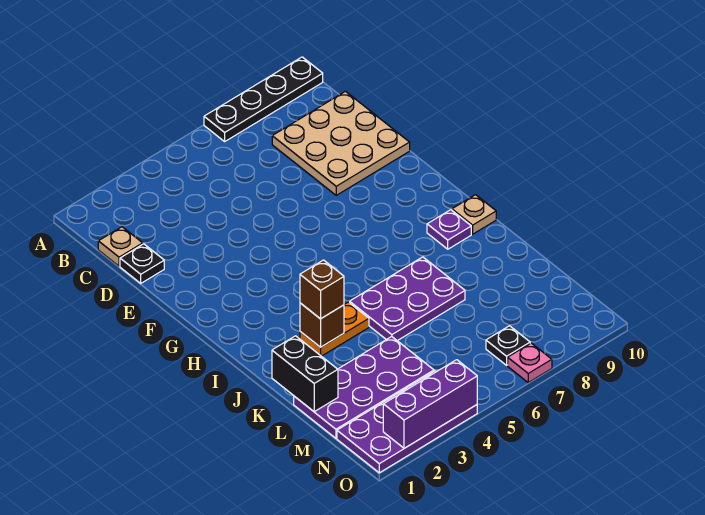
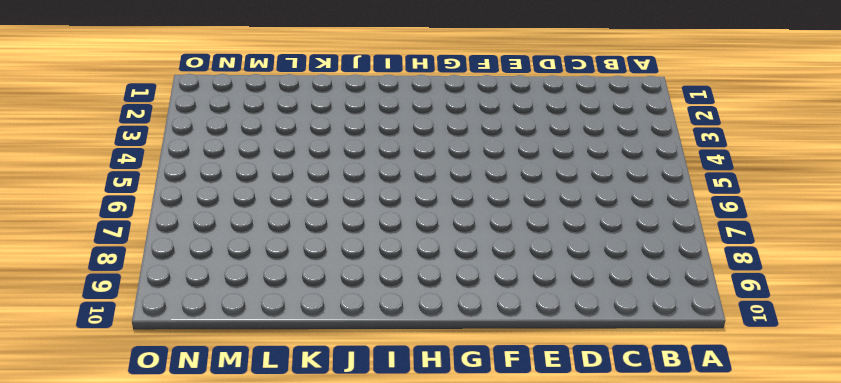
none -> black 1x4 plate [204,57,323,141]
none -> tan 1x1 plate [98,227,143,266]
none -> tan 3x3 plate [272,91,410,195]

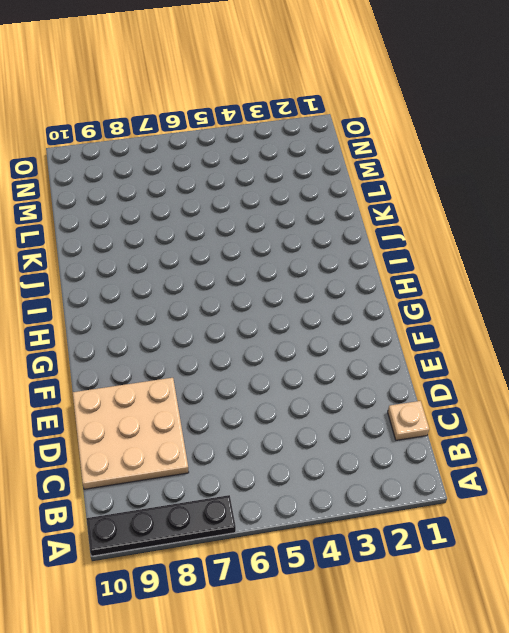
none -> black 1x1 plate [120,244,164,283]
none -> purple 1x1 plate [427,210,471,249]
none -> tan 1x1 plate [452,195,496,234]

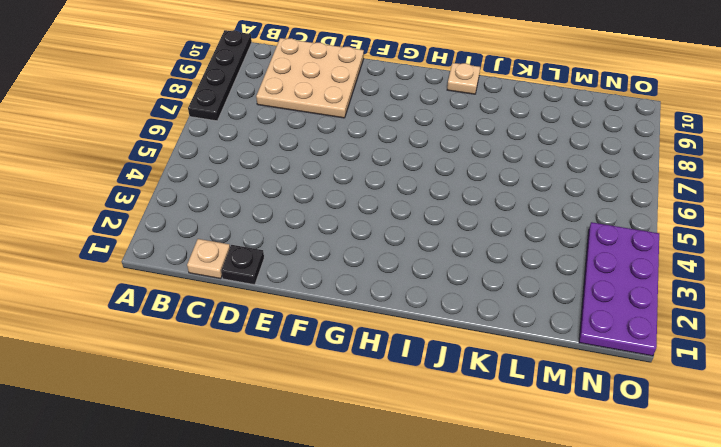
none -> purple 1x1 plate [427,210,471,249]
none -> orange 1x2 plate [300,302,369,356]
none -> purple 2x3 plate [350,257,465,341]

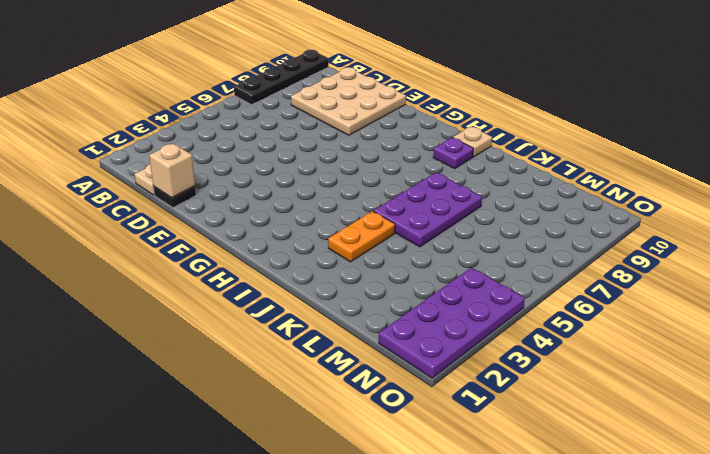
tan 1x1 brick [149,143,195,198] -> none
none -> purple 2x4 plate [294,336,434,438]
none -> black 1x1 plate [486,326,530,365]
none -> pink 1x1 plate [508,343,552,382]

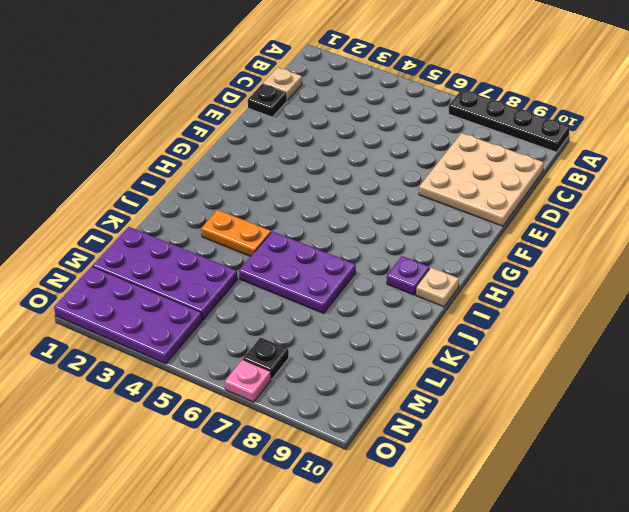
none -> brown 1x1 brick [300,303,344,347]
none -> black 1x2 brick [272,336,338,412]
none -> purple 1x3 brick [383,360,477,448]

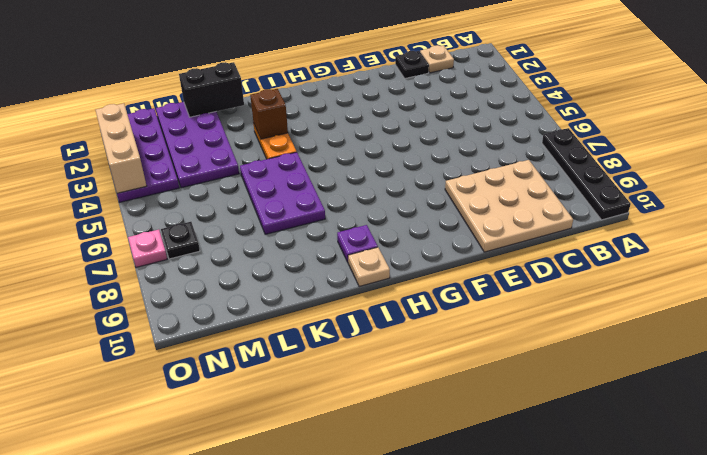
tan 1x3 brick [96,103,147,193] -> purple 1x3 brick [383,360,477,448]
none -> brown 1x1 brick [300,260,344,319]

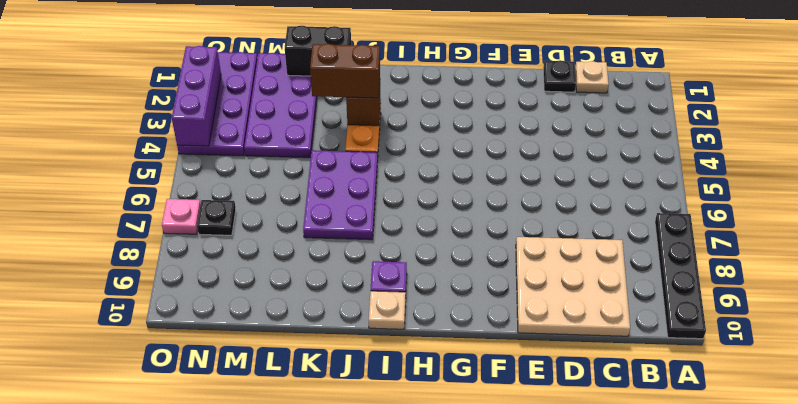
brown 1x2 brick [310,44,380,98] -> brown 1x1 brick [300,260,344,319]

